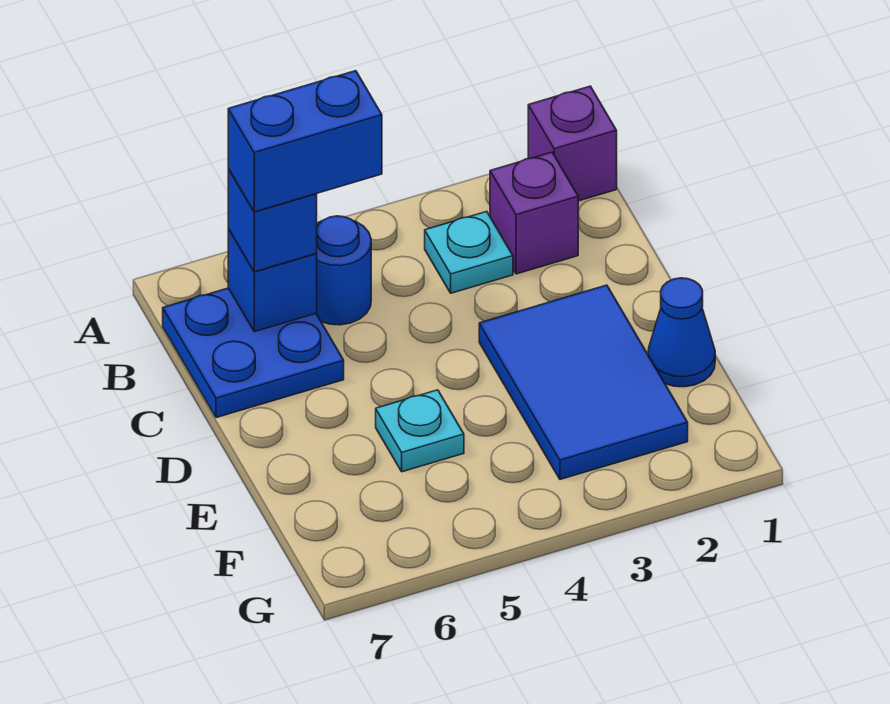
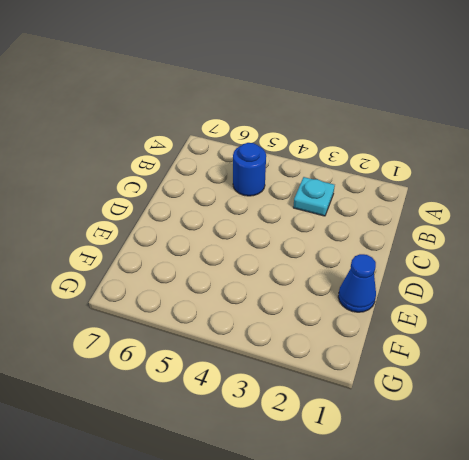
none -> purple 1x1 brick [528,86,617,201]
none -> purple 1x1 brick [490,152,578,274]

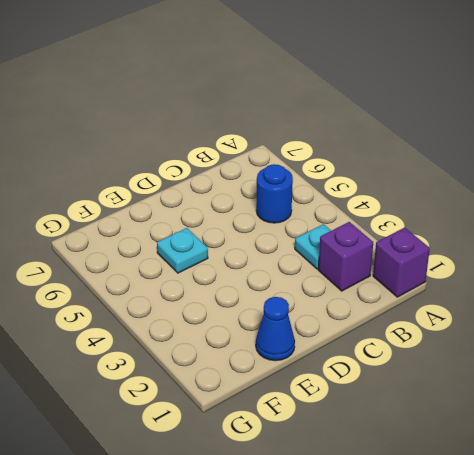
none -> blue 2x2 plate [163,288,344,418]
none -> blue 2x3 tile [479,285,688,479]

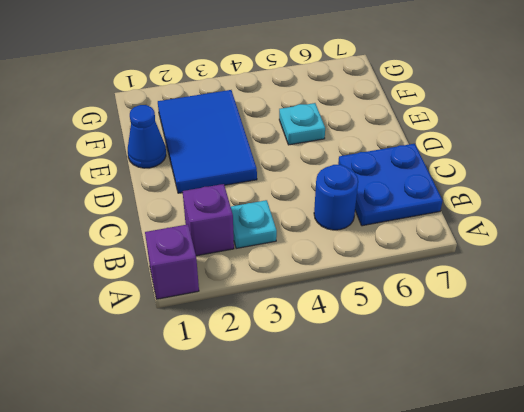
none -> blue 1x1 brick [228,228,317,332]
none -> blue 1x1 brick [228,169,317,272]

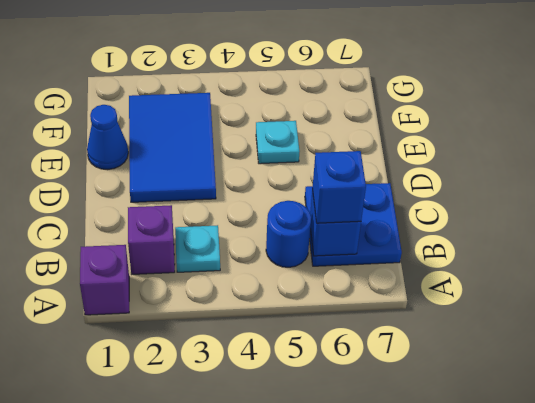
none -> blue 1x2 brick [228,71,382,212]

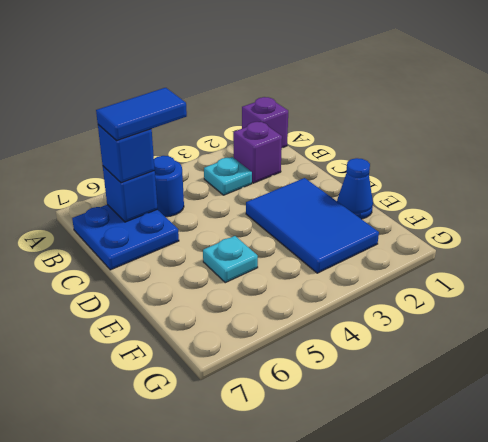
blue 1x2 tile [96,88,187,141] -> blue 1x2 brick [228,71,382,212]

